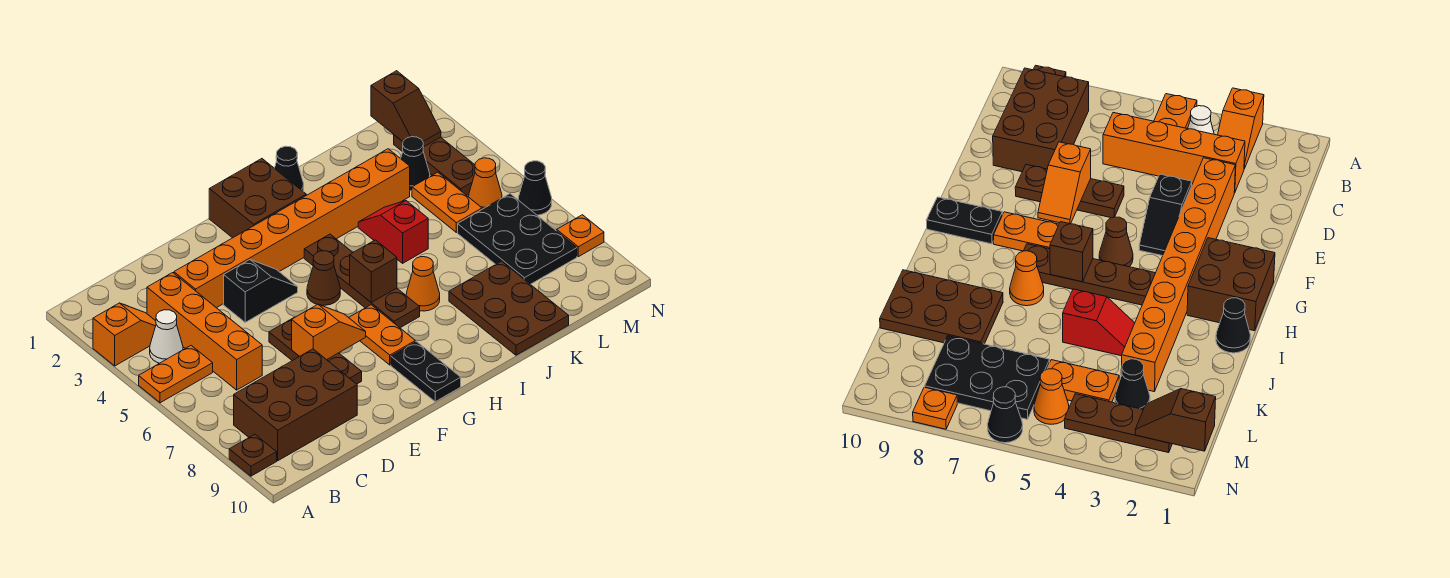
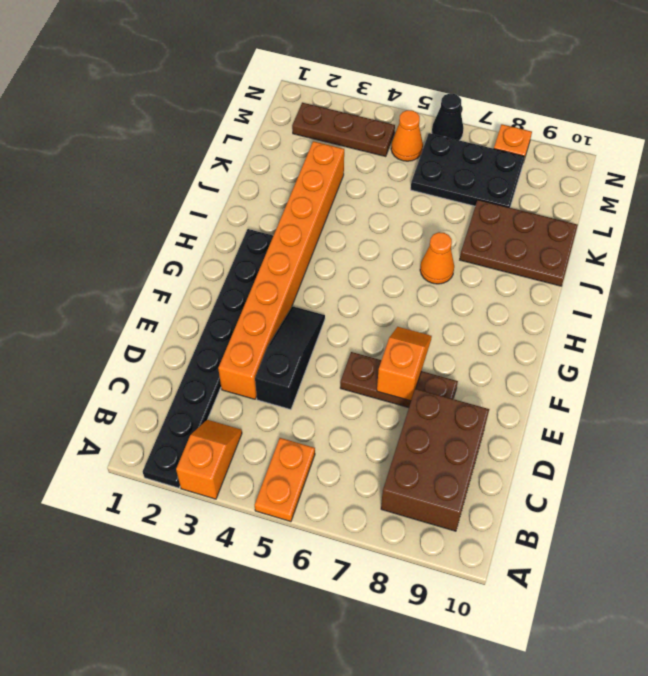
black 1x8 plate [143,229,273,488] -> brown 2x2 brick [209,159,306,238]
black 1x3 slope [255,306,325,410] -> black 1x2 slope [224,260,298,322]
none -> brown 1x1 plate [229,434,277,476]
none -> white 1x1 cone [150,310,183,363]
none -> orange 1x4 brick [147,273,262,390]

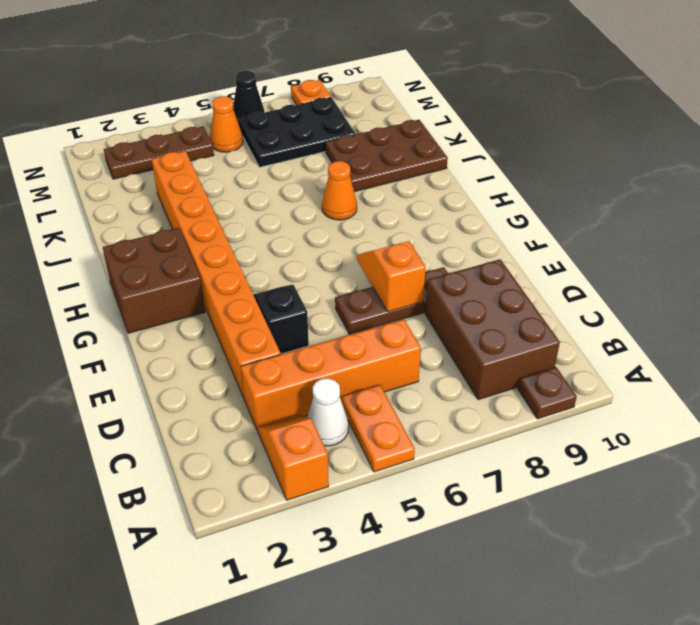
none -> brown 1x1 cone [307,251,340,305]
none -> orange 1x2 plate [349,305,415,365]
none -> black 1x2 plate [391,342,461,402]

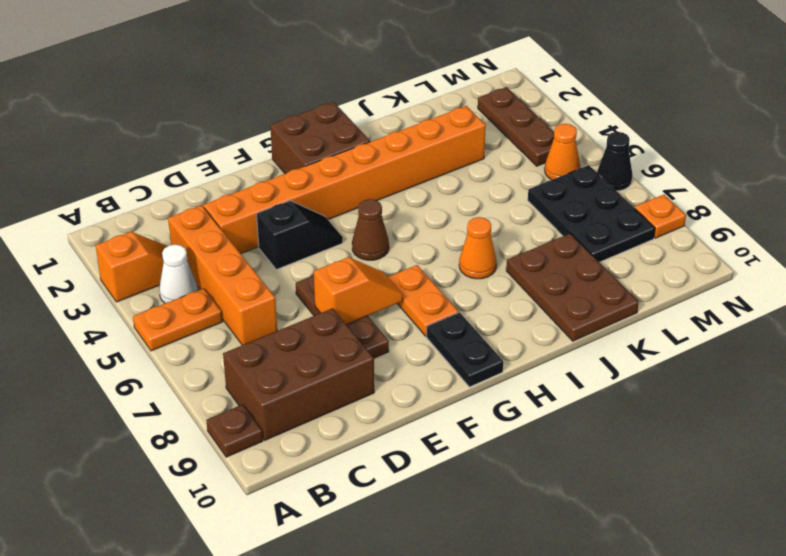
none -> brown 1x4 plate [304,234,420,328]
none -> black 1x1 cone [275,146,304,191]
none -> red 1x2 slope [358,201,428,263]

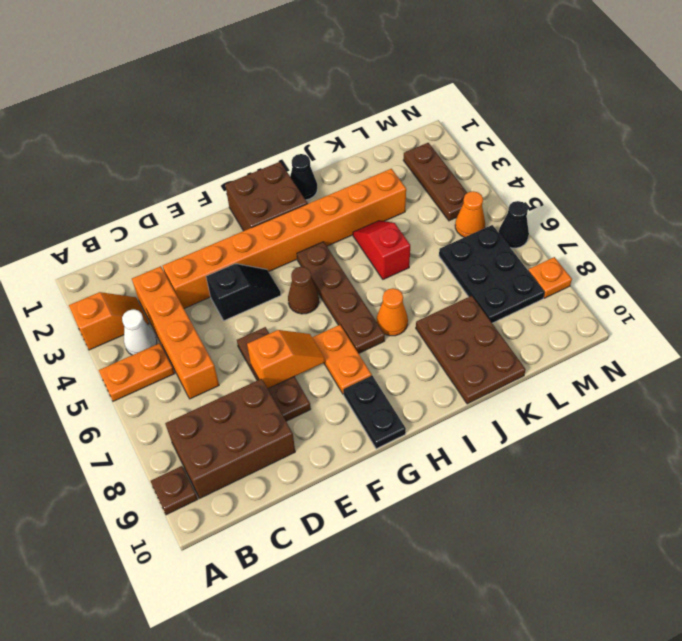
none -> black 1x1 cone [400,137,430,191]
none -> orange 1x2 plate [412,172,482,232]
none -> brown 1x1 brick [350,240,397,303]

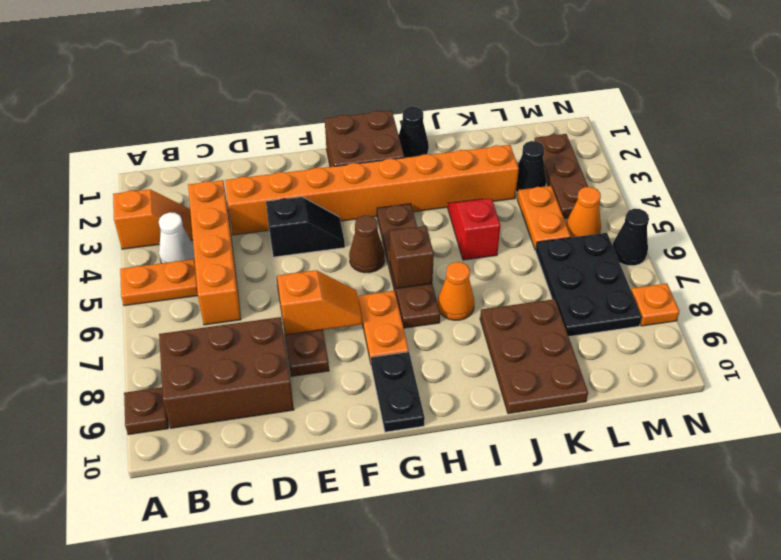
none -> brown 1x2 slope [371,71,441,147]

